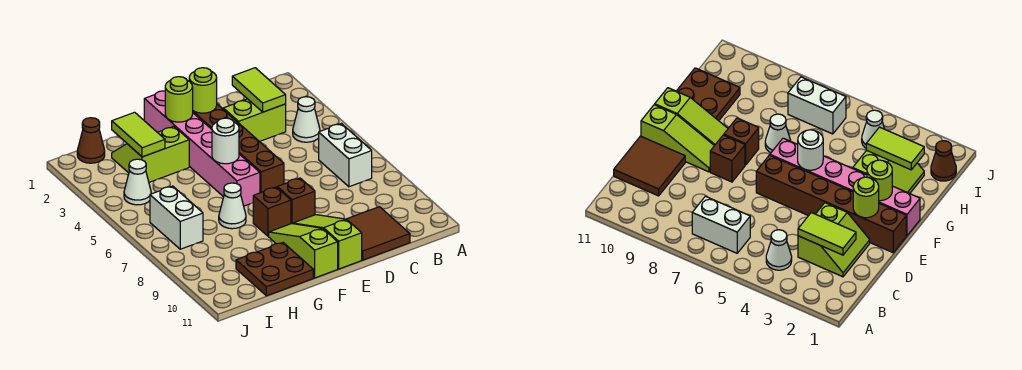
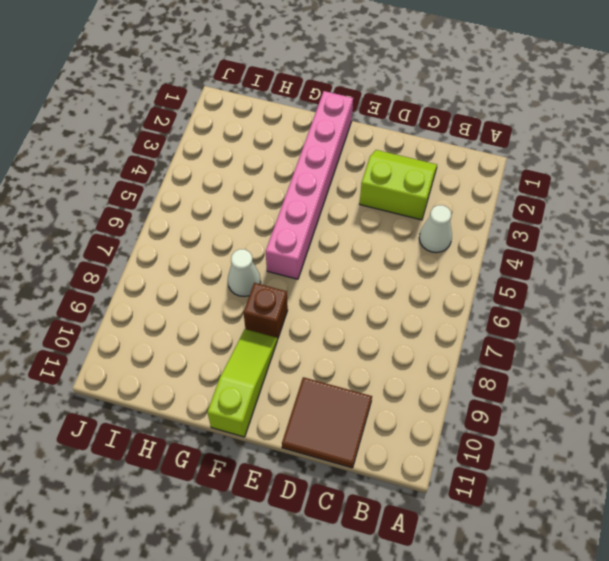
none -> white 1x2 brick [319,124,372,187]
none -> brown 1x6 brick [193,104,284,193]
none -> brown 1x1 brick [277,178,315,224]

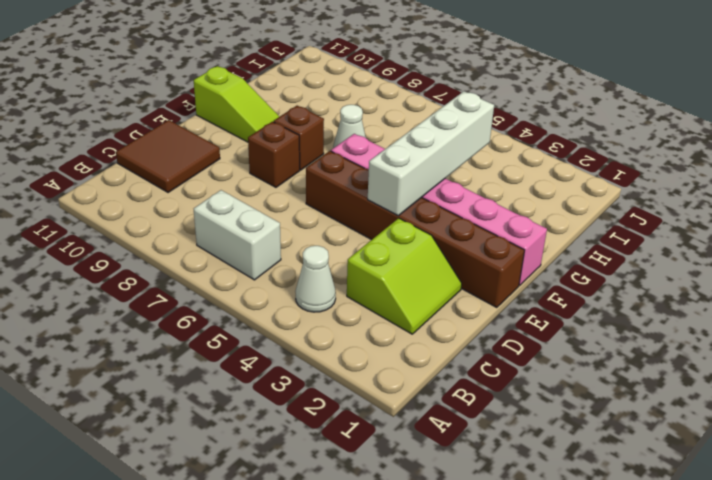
white 1x4 brick [368,91,494,216] -> none
none -> lime 1x3 slope [293,215,362,269]
none -> lime 2x2 slope [112,126,189,182]
none -> brown 2x2 plate [236,243,313,296]

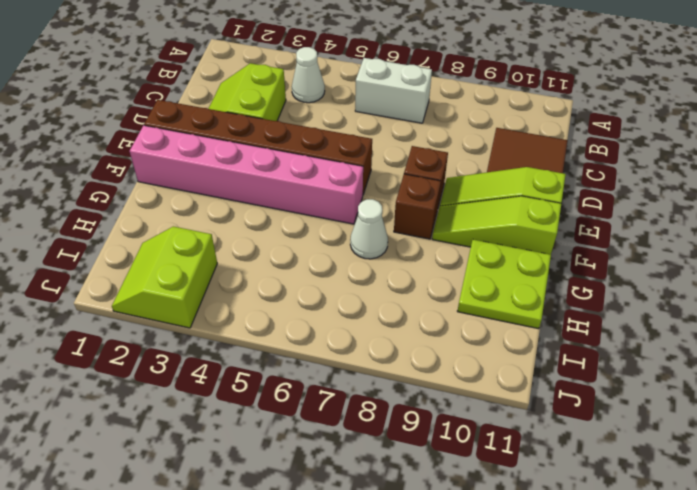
lime 2x2 plate [457,240,551,329] -> brown 2x2 plate [236,243,313,296]
lime 2x2 slope [112,226,217,328] -> lime 2x2 slope moved to [112,126,189,182]
none -> brown 1x1 cone [77,118,105,163]
none -> white 1x1 cone [124,159,151,205]
none -> white 1x2 brick [150,186,203,249]

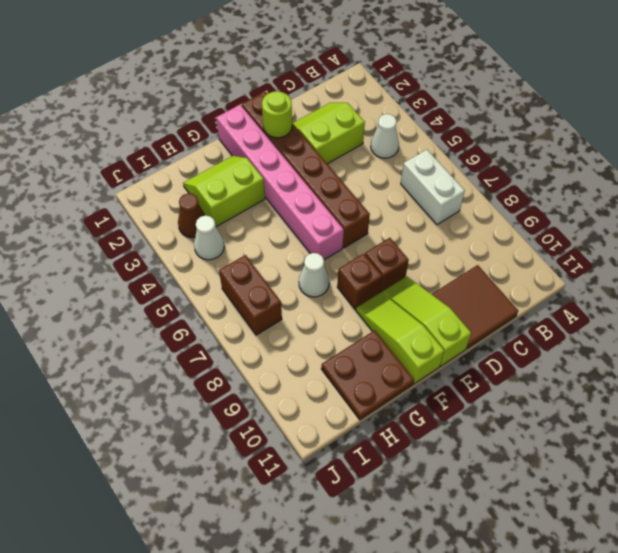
brown 1x1 cone [178,193,205,238] -> brown 1x1 cone moved to [77,118,105,163]
brown 1x2 brick [219,255,282,335] -> white 1x2 brick [150,186,203,249]
none -> lime 1x2 tile [232,68,286,112]
none -> lime 1x1 round brick [165,77,193,122]
none -> white 1x1 round brick [212,118,239,164]

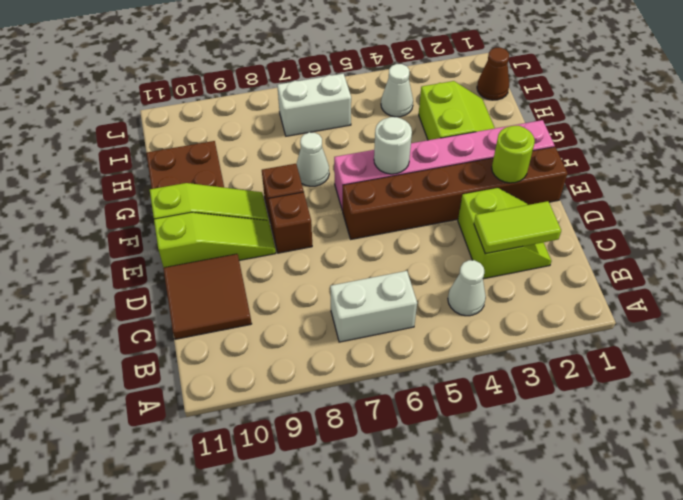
none -> lime 1x1 round brick [165,77,193,122]
none -> lime 1x2 tile [112,112,165,157]

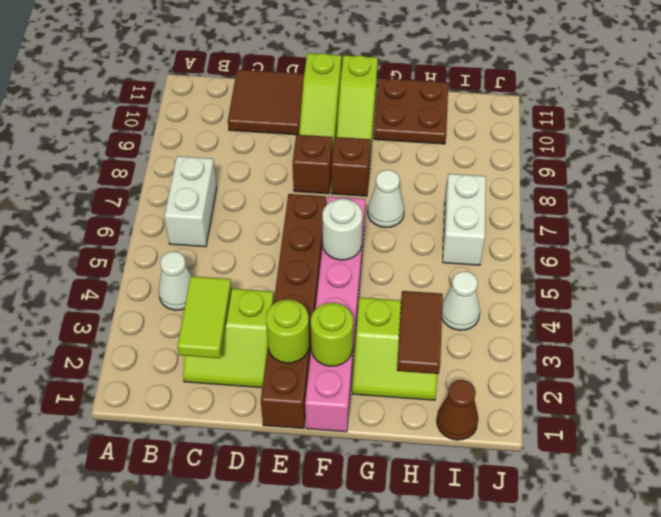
brown 1x2 tile [397,291,443,374] -> lime 1x2 tile [112,112,165,157]

